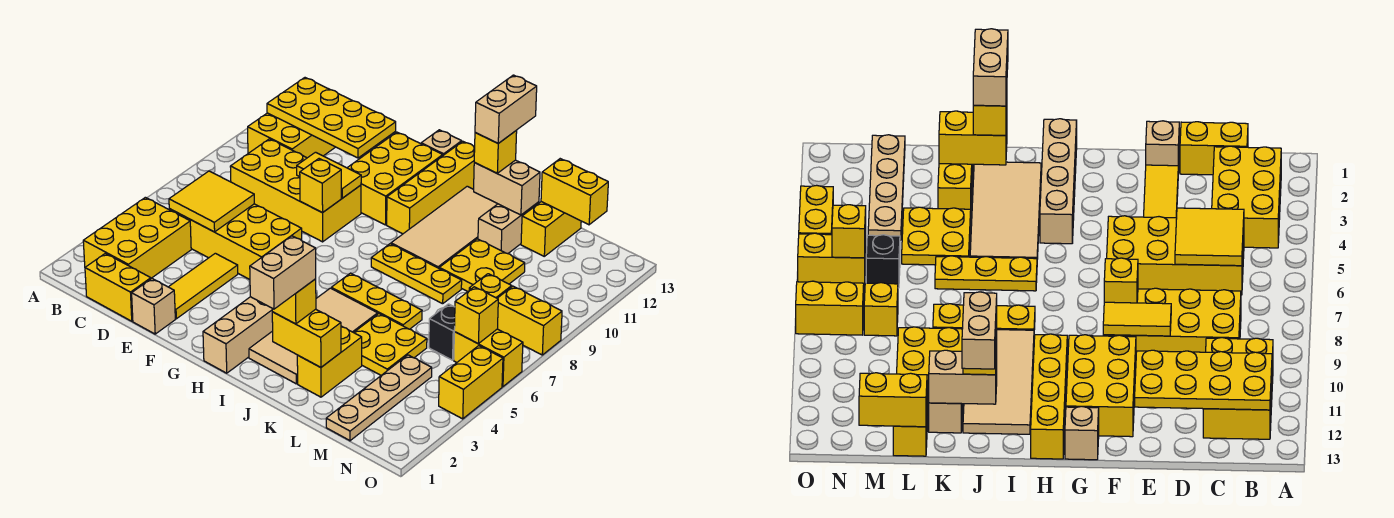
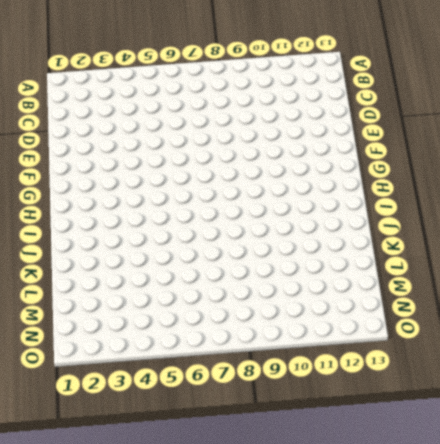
none -> yellow 2x3 brick [83,197,191,278]
none -> yellow 2x3 brick [248,113,335,158]
none -> yellow 1x2 brick [85,253,151,321]
none -> yellow 2x4 brick [169,204,302,279]

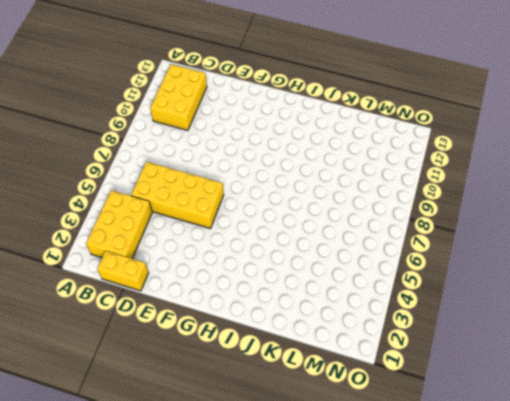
none -> yellow 2x4 brick [230,139,361,242]
none -> tan 1x1 brick [132,279,175,334]
none -> yellow 1x3 tile [169,253,238,319]
none -> yellow 2x3 brick [347,132,443,225]

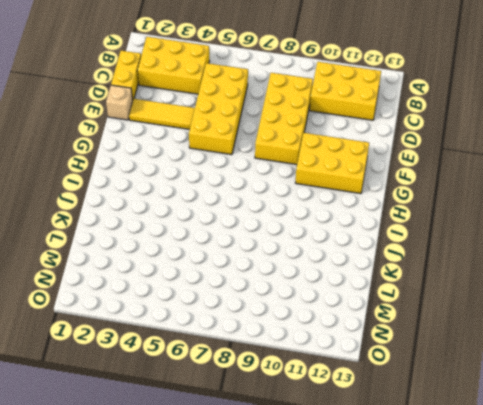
none -> tan 1x1 brick [421,130,462,155]
none -> tan 1x4 brick [203,297,273,373]
none -> yellow 1x4 brick [387,141,475,234]
none -> tan 2x4 tile [249,288,378,384]

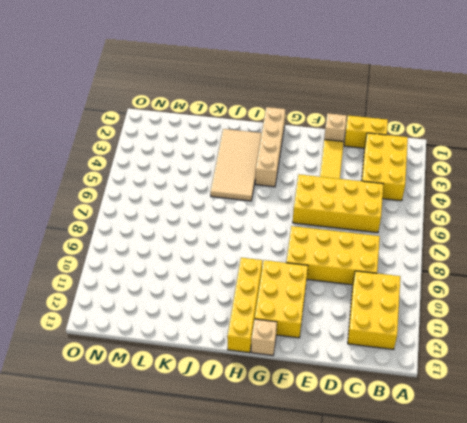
none -> yellow 1x3 plate [331,273,422,329]
none -> yellow 1x3 plate [371,244,462,304]
none -> tan 2x4 tile [391,186,497,268]
none -> yellow 1x2 brick [297,326,362,397]

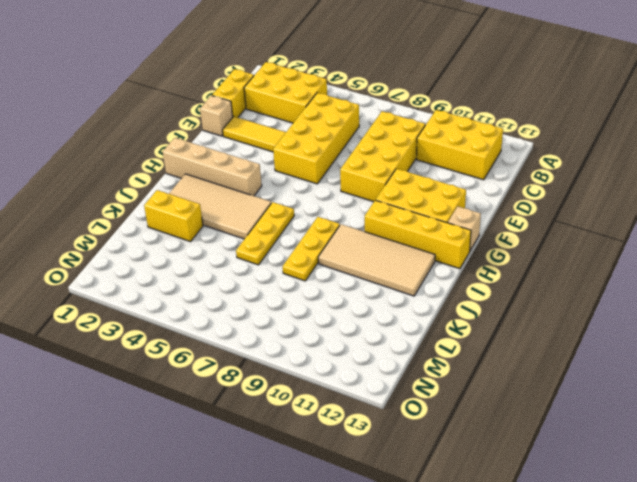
none -> yellow 2x2 plate [354,314,427,375]
none -> yellow 2x2 plate [439,239,525,291]
none -> tan 1x2 brick [478,202,539,254]
none -> yellow 1x2 brick [521,202,581,256]

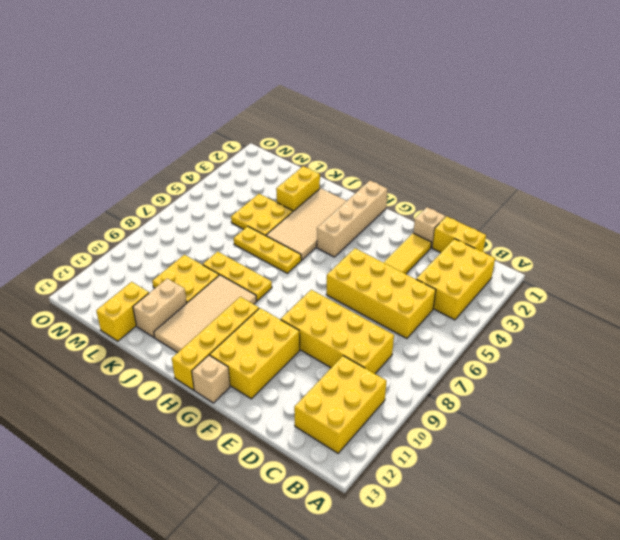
none -> tan 1x4 plate [326,355,432,441]
none -> black 1x1 brick [429,304,455,360]
none -> yellow 1x1 brick [469,274,512,298]
none -> yellow 1x2 brick [454,329,523,387]

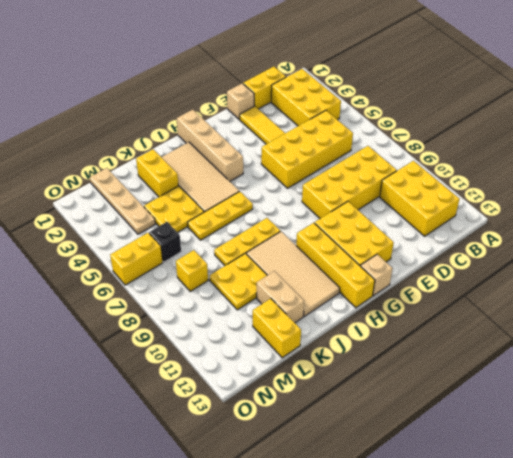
none -> yellow 1x2 brick [497,286,562,355]
none -> yellow 1x2 brick [439,346,503,419]
none -> yellow 2x4 plate [267,78,396,158]
none -> yellow 2x2 tile [169,171,254,232]

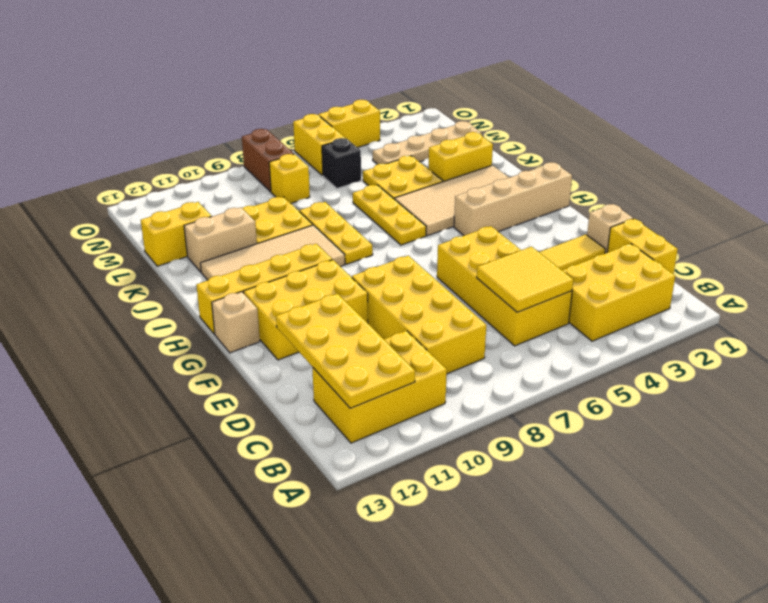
brown 1x2 brick [242,129,294,192] -> yellow 1x2 brick [497,286,562,355]
none -> yellow 1x2 tile [297,152,361,198]
none -> yellow 1x1 brick [300,159,341,213]
none -> yellow 1x2 brick [272,309,341,367]
none -> tan 1x2 brick [474,160,540,215]

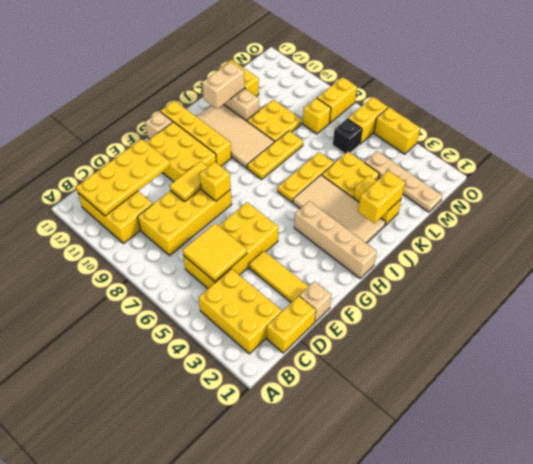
none -> yellow 1x2 brick [541,159,608,225]
none -> yellow 1x1 brick [454,287,498,344]
none -> yellow 1x1 brick [272,279,316,324]
none -> yellow 1x1 brick [474,131,517,173]

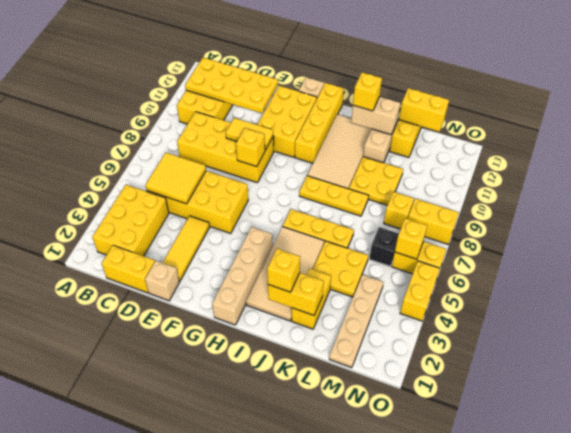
none -> tan 1x2 brick [250,236,316,309]
none -> tan 1x2 brick [475,75,537,143]

